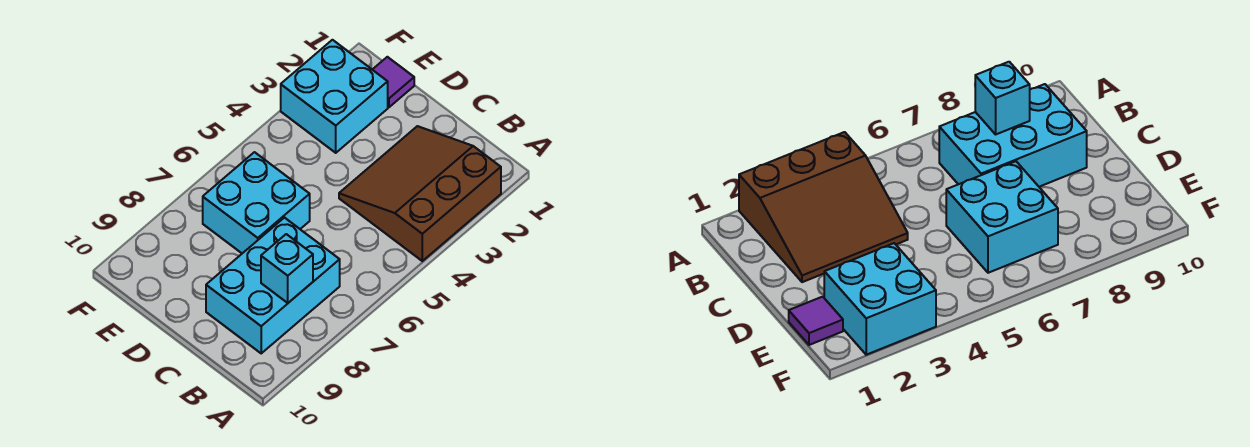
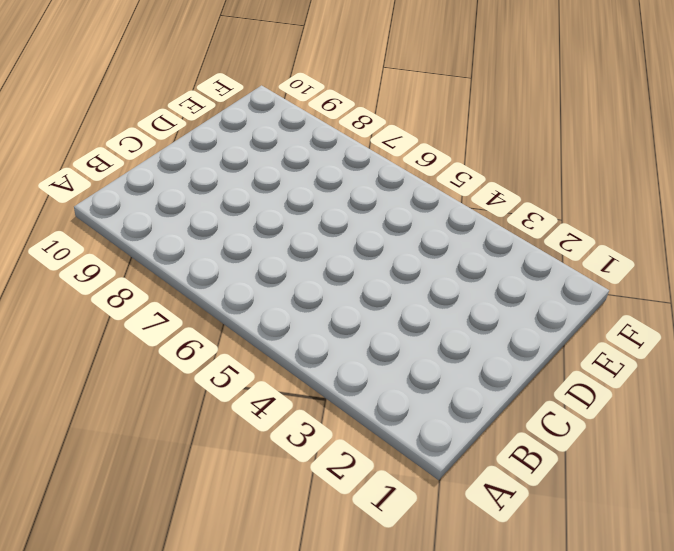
none -> brown 3x3 slope [339,126,501,261]
none -> cyan 2x3 brick [206,218,340,353]

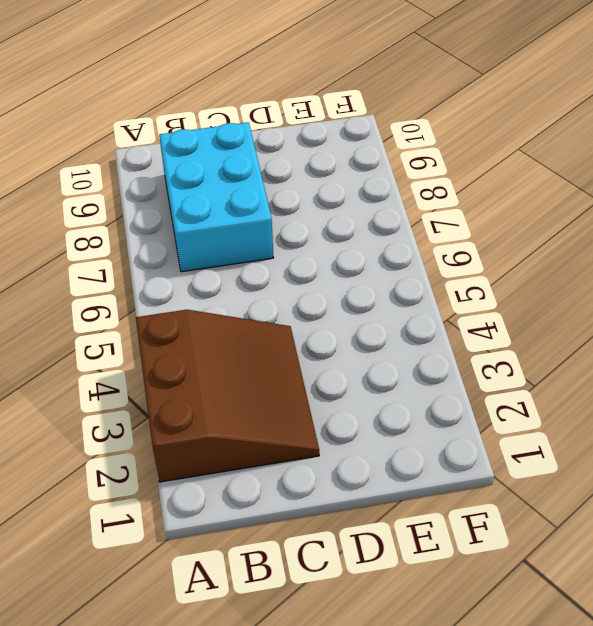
none -> cyan 2x2 brick [203,152,310,253]
none -> purple 1x1 tile [372,57,414,107]

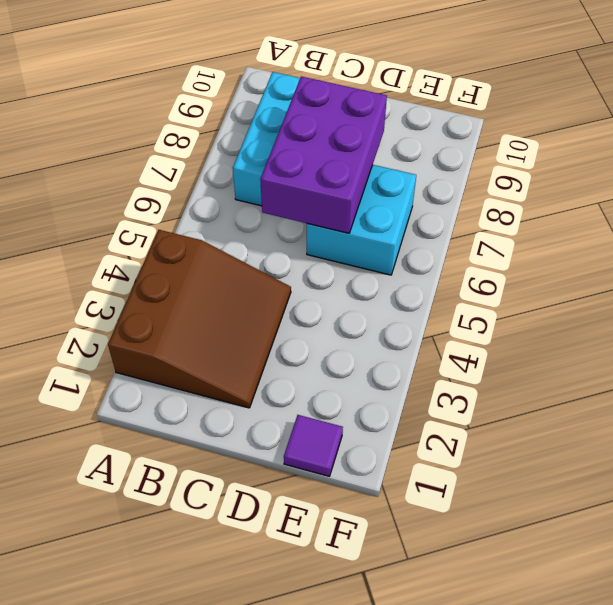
purple 2x3 brick [260,77,387,233] -> none
none -> cyan 2x2 brick [281,40,388,153]
none -> cyan 1x1 brick [261,234,313,303]

